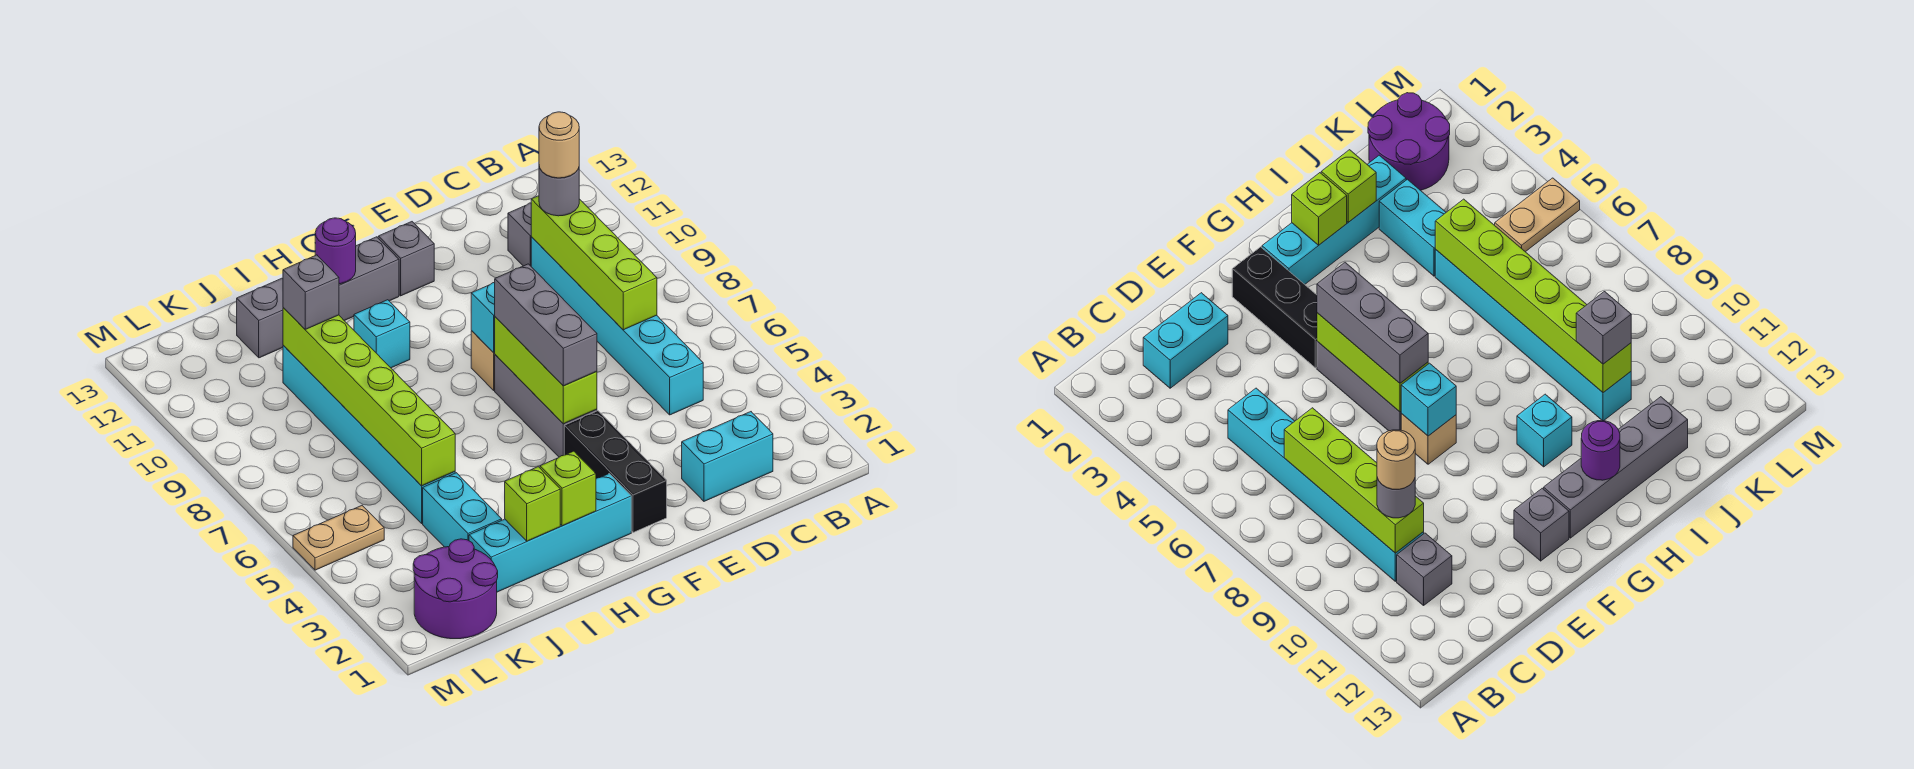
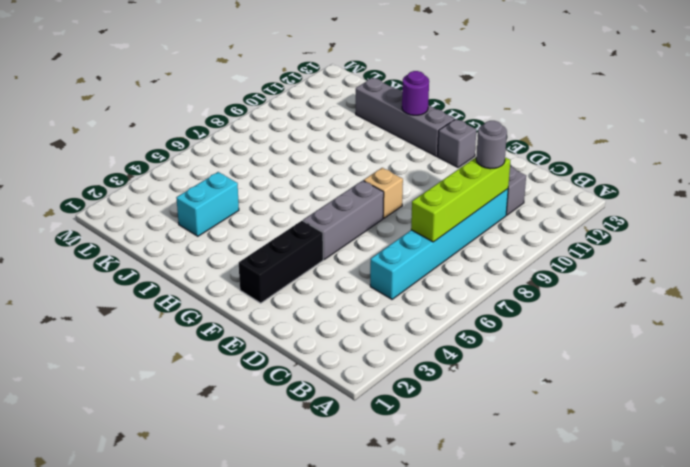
none -> cyan 1x2 brick [682,412,773,501]
none -> cyan 1x4 brick [469,474,631,592]
none -> cyan 1x1 brick [354,300,410,368]

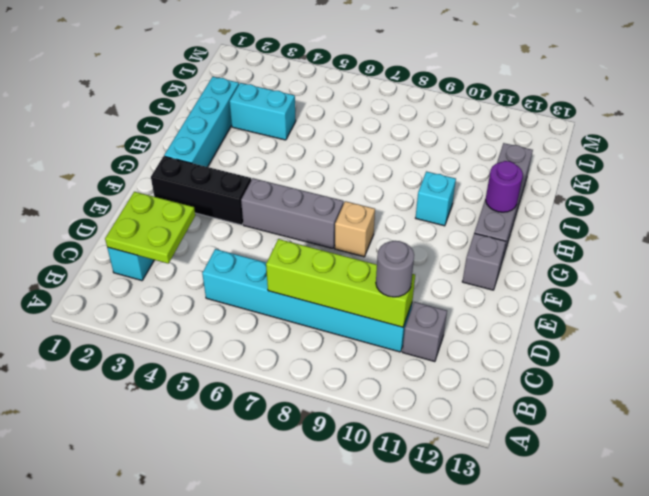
lime 2x2 plate [105,192,195,263] -> none
none -> cyan 1x6 brick [283,346,455,523]
none -> purple 2x2 round brick [413,539,498,639]
none -> tan 1x2 plate [293,506,384,570]

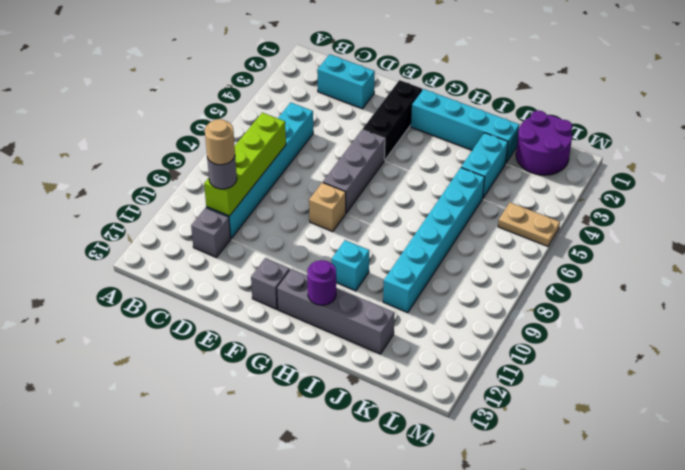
none -> lime 1x3 brick [494,317,597,424]
none -> cyan 1x1 brick [471,282,495,353]
none -> lime 1x1 brick [540,451,596,526]

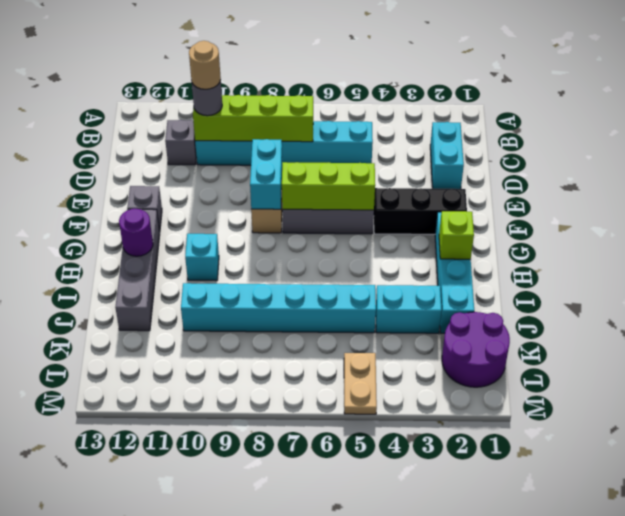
cyan 1x2 brick [250,139,282,209] -> cyan 1x1 brick [471,282,495,353]
none -> lime 1x1 brick [505,467,560,541]
none -> lime 1x6 brick [283,308,455,486]
none -> grey 1x3 brick [495,264,597,386]

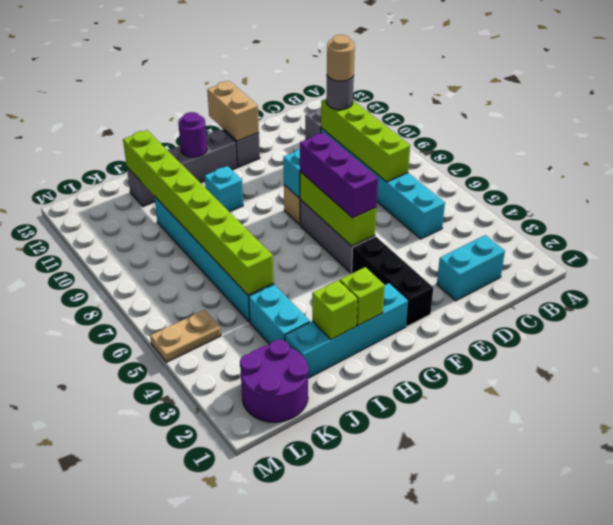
purple 1x3 brick [300,133,378,218] -> grey 1x3 brick [495,264,597,386]
tan 1x2 brick [207,81,259,141] -> none
lime 1x8 brick [123,130,273,295] -> lime 1x6 brick [283,308,455,486]
none -> grey 1x1 brick [283,255,339,329]

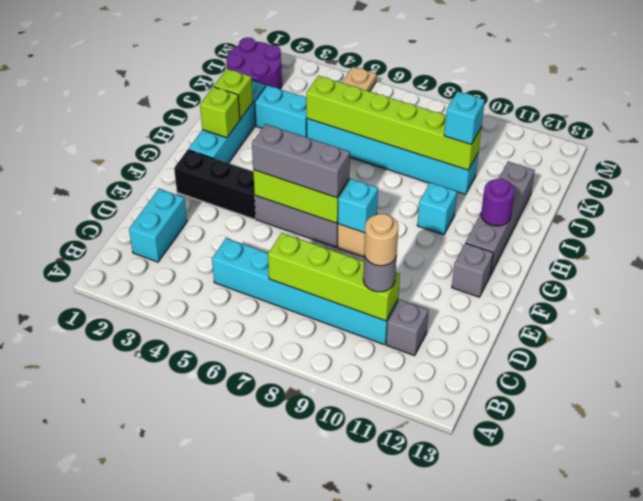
cyan 1x1 brick [444,91,485,144] -> grey 1x1 brick [283,255,339,329]

